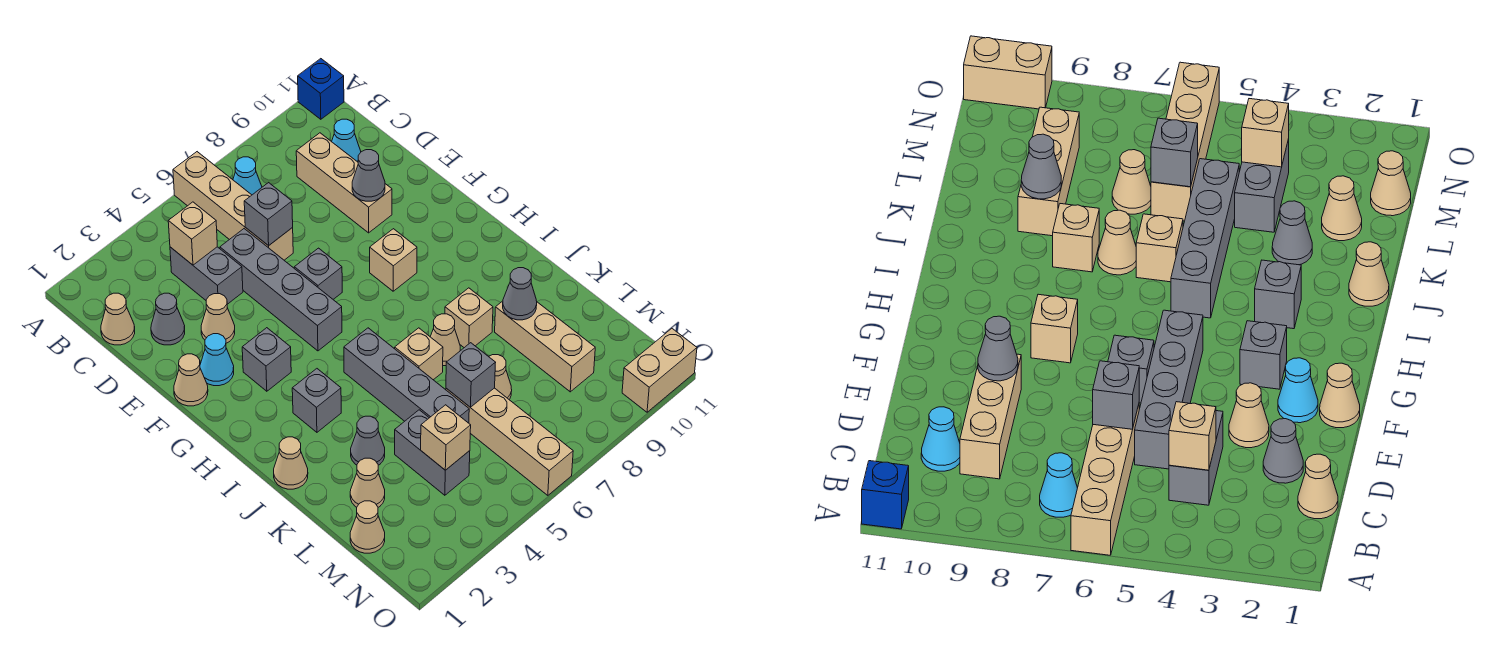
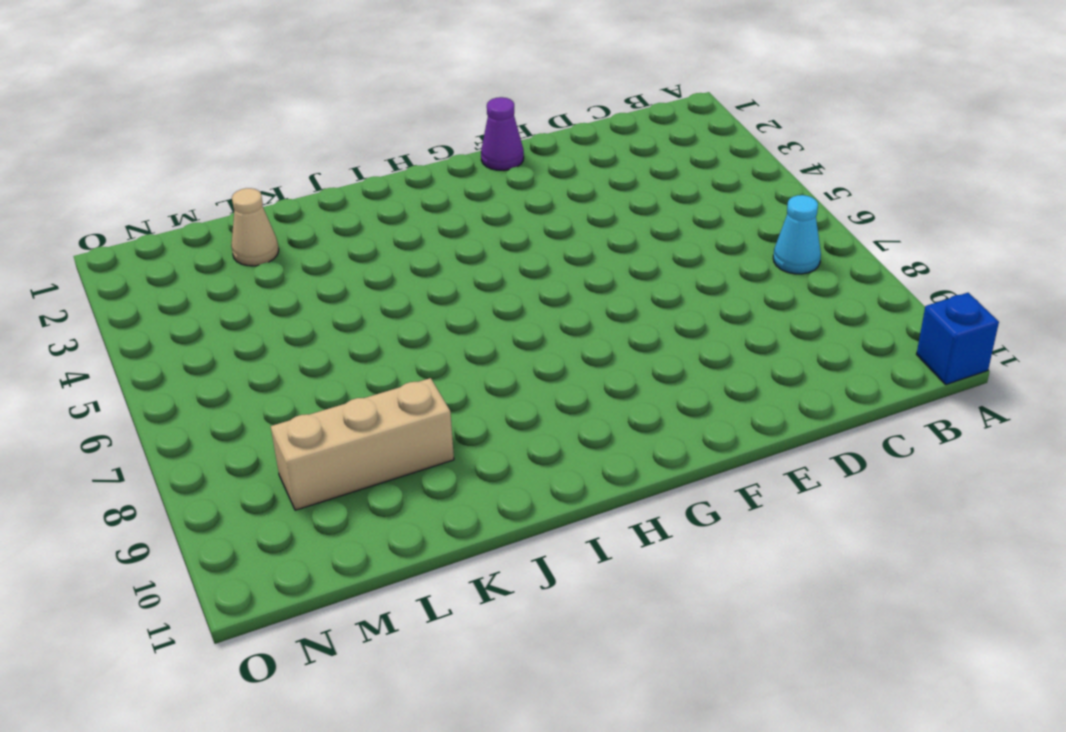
purple 1x1 cone [481,97,524,170] -> tan 1x1 cone [174,354,208,406]
none -> tan 1x4 brick [173,152,293,260]
none -> tan 1x1 cone [101,293,135,345]
none -> grey 1x2 brick [170,247,243,304]
none -> tan 1x3 brick [296,133,392,233]

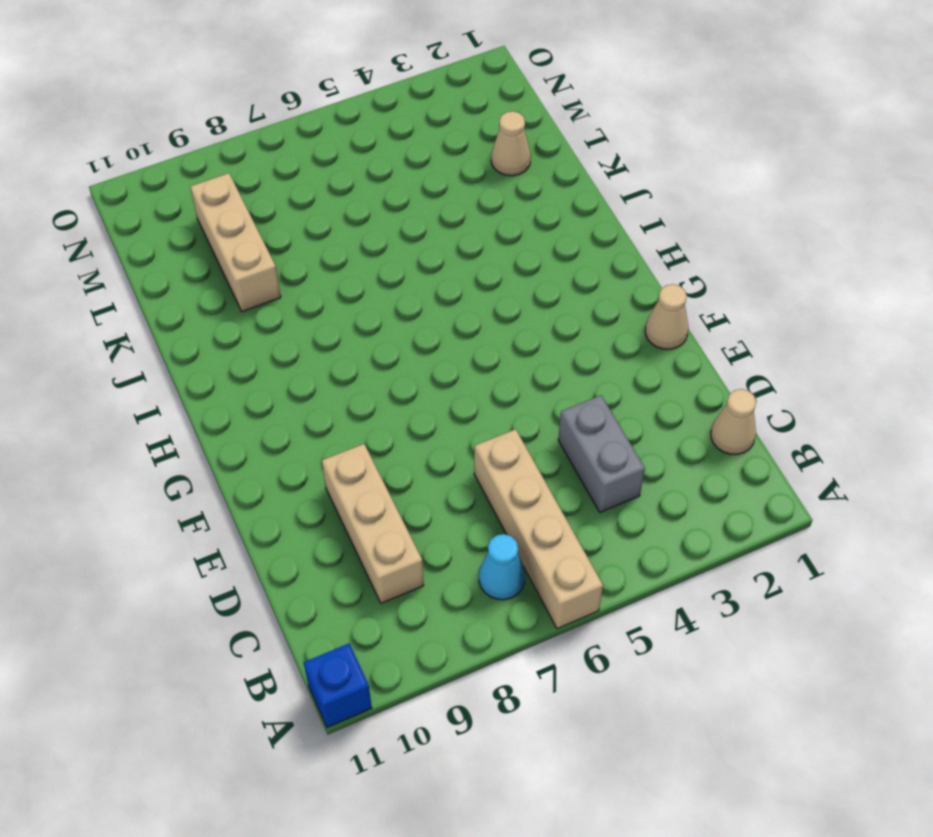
none -> cyan 1x1 cone [332,119,361,162]
none -> grey 1x1 cone [151,293,185,345]
none -> grey 1x4 brick [220,229,342,351]
none -> tan 1x1 cone [201,294,235,343]

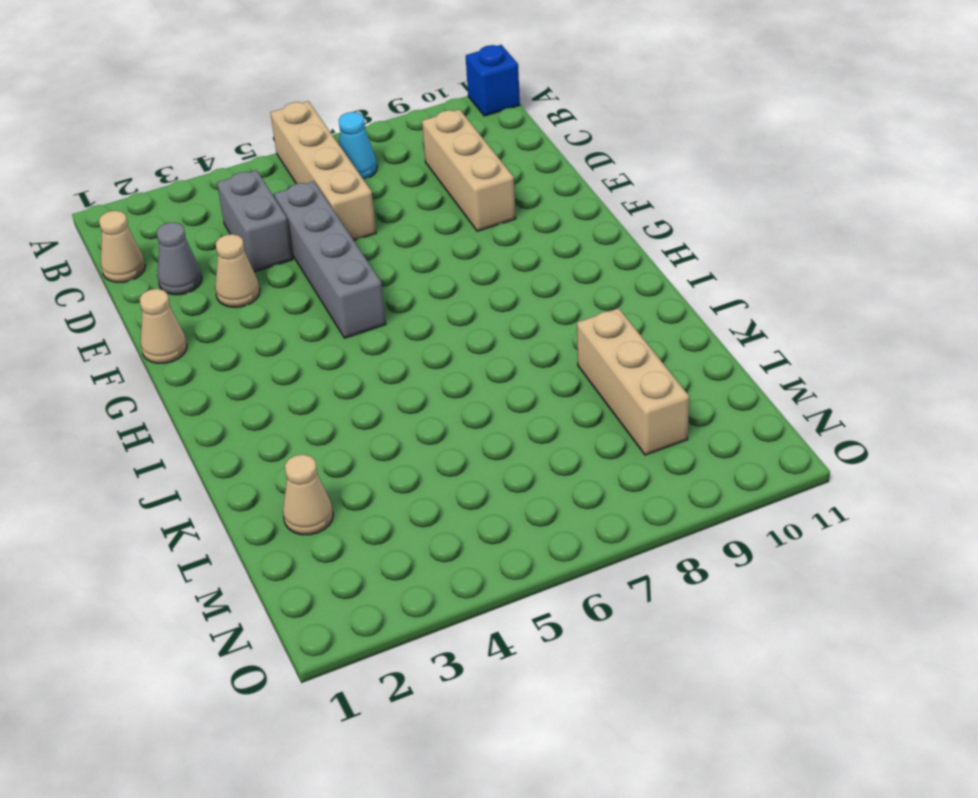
none -> cyan 1x1 cone [332,119,361,162]
none -> cyan 1x1 cone [200,334,234,386]
none -> grey 1x1 brick [294,248,342,299]
none -> grey 1x1 brick [242,328,291,391]

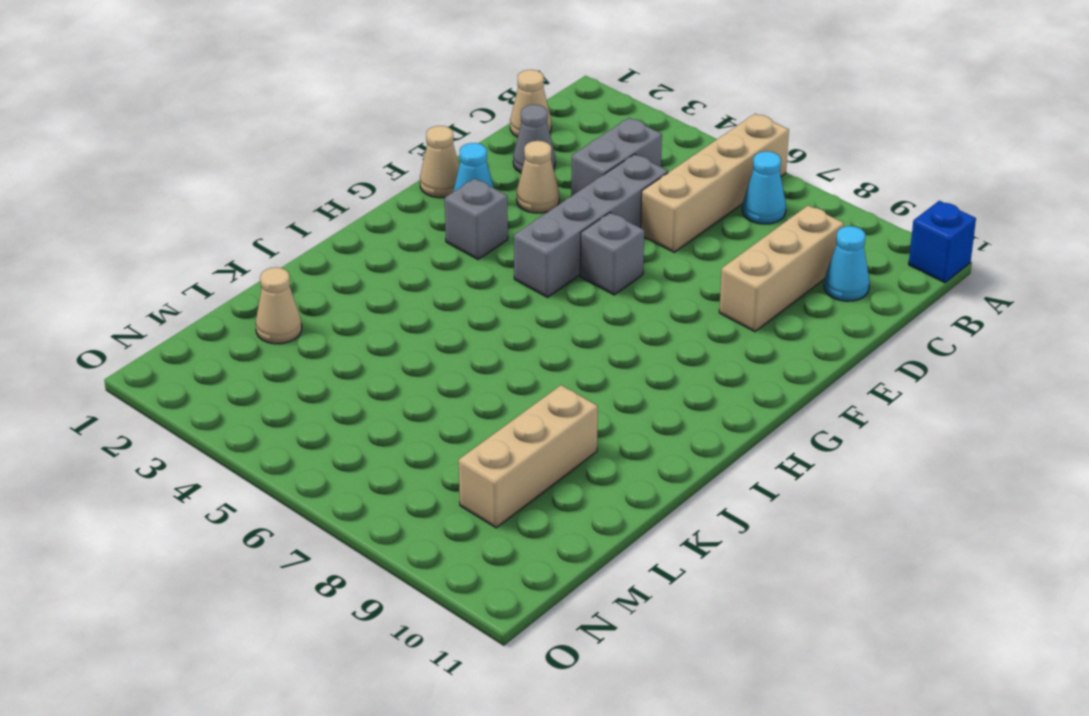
none -> tan 1x1 brick [370,229,417,291]
none -> grey 1x1 brick [292,369,341,432]
none -> grey 1x4 brick [344,328,469,423]
none -> tan 1x1 cone [274,437,308,489]

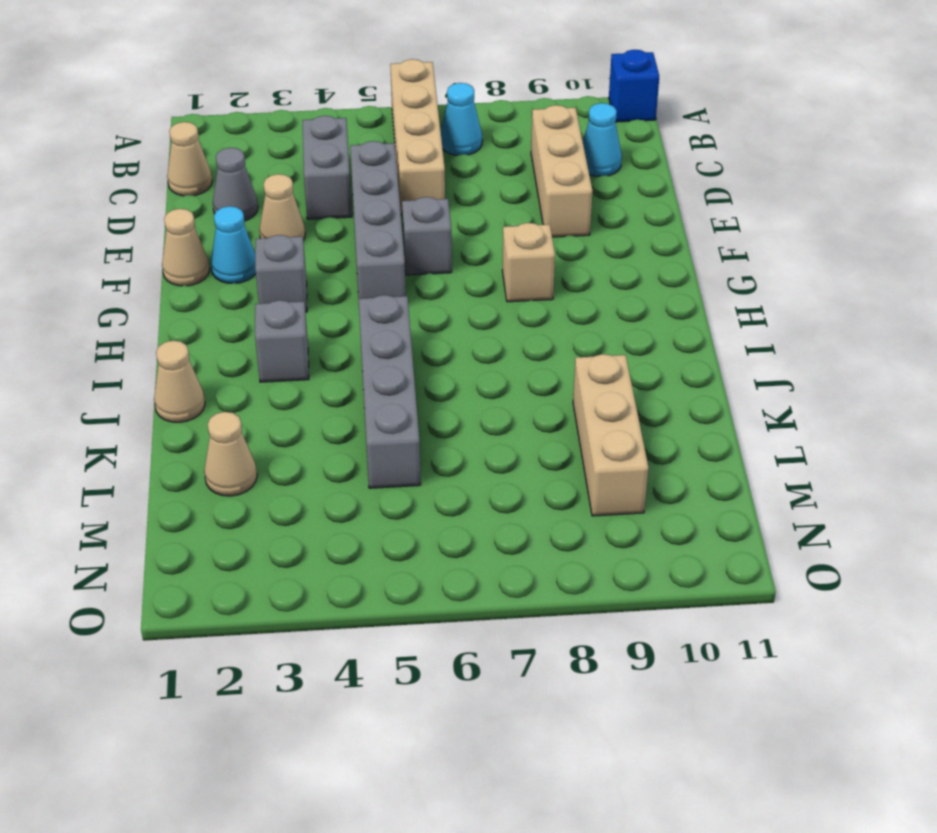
none -> tan 1x1 brick [395,328,443,380]
none -> tan 1x1 cone [430,314,460,366]
none -> tan 1x1 brick [445,288,493,348]
none -> grey 1x1 cone [351,416,385,465]

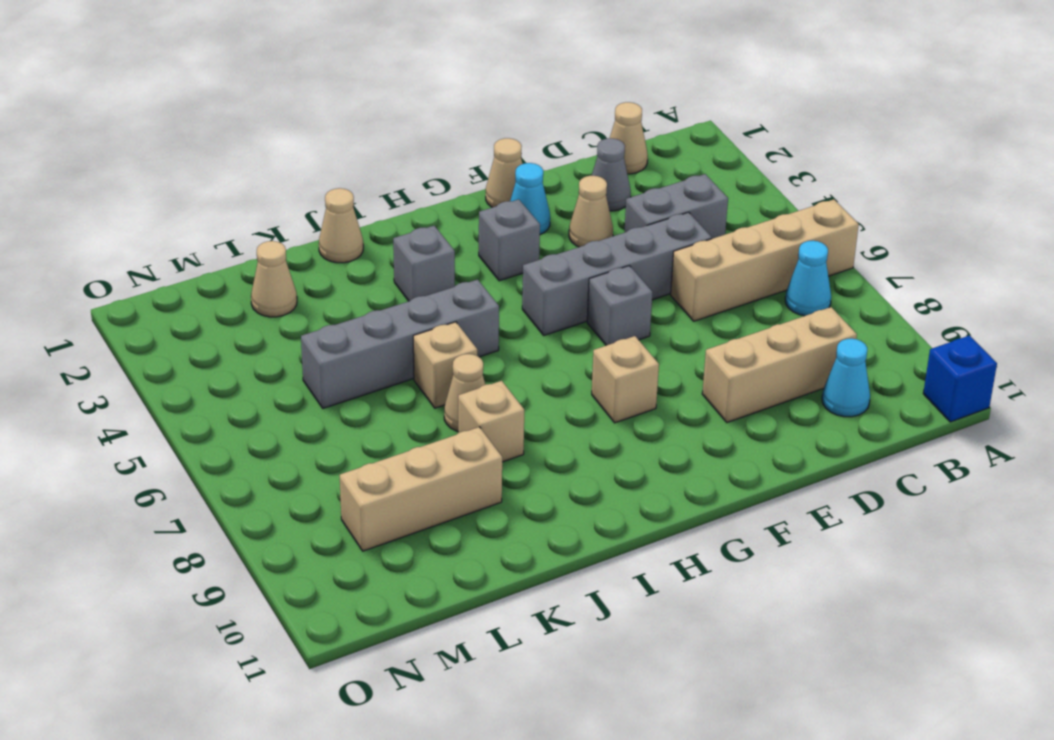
none -> grey 1x1 cone [351,416,385,465]
none -> grey 1x2 brick [395,410,470,495]
none -> tan 1x4 brick [446,388,573,495]
none -> tan 1x1 cone [489,355,512,399]

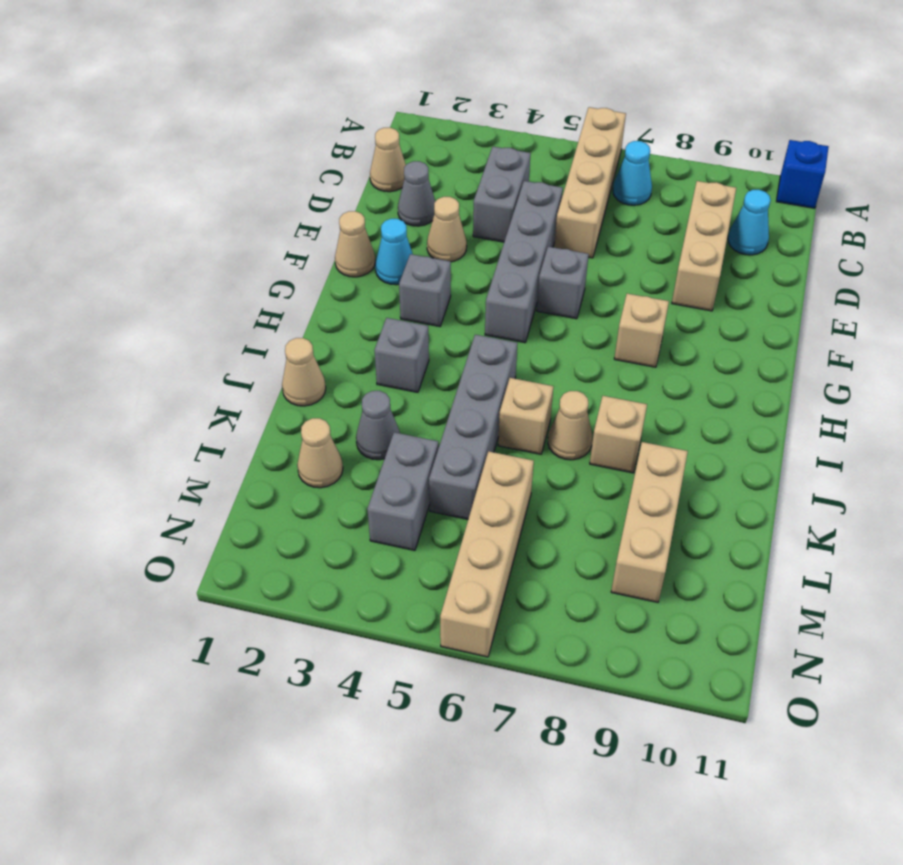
none -> tan 1x1 cone [489,355,512,399]
none -> tan 1x1 cone [350,501,385,553]
none -> tan 1x2 brick [622,329,697,412]
none -> tan 1x1 brick [168,202,217,265]

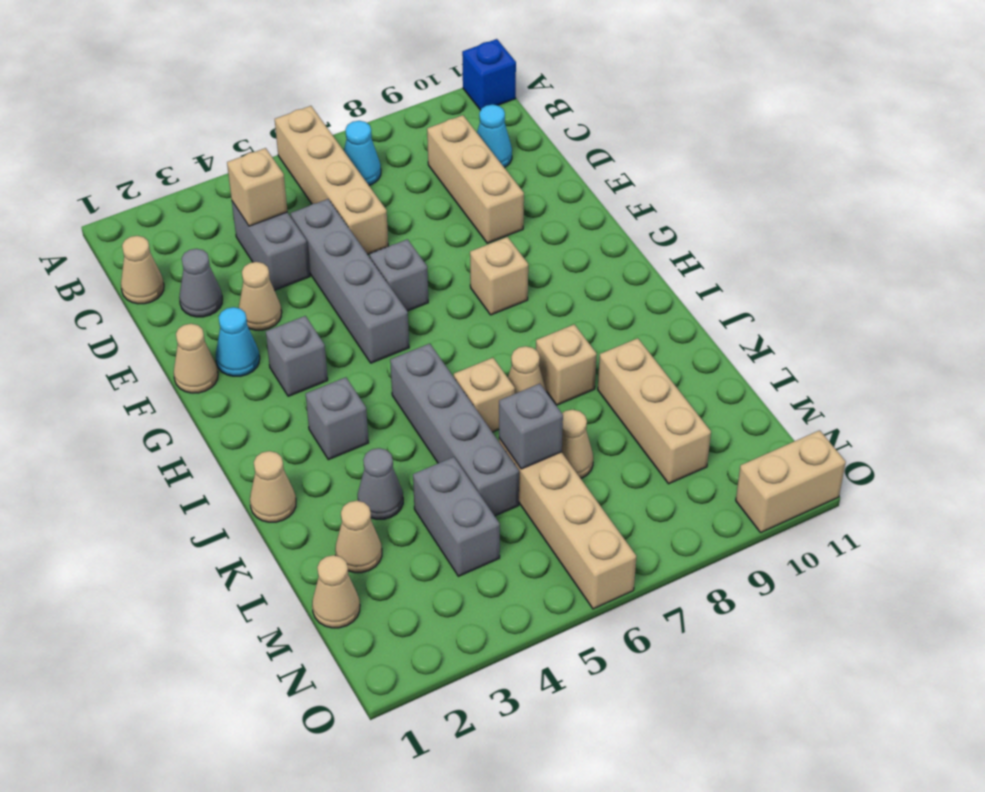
none -> grey 1x1 brick [244,183,293,246]
none -> grey 1x1 cone [352,150,385,201]
none -> grey 1x1 cone [503,268,537,320]
none -> tan 1x1 brick [421,405,471,470]

